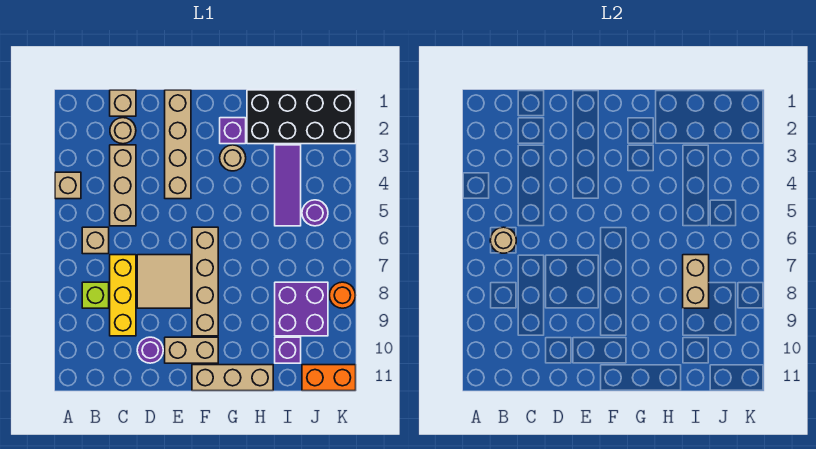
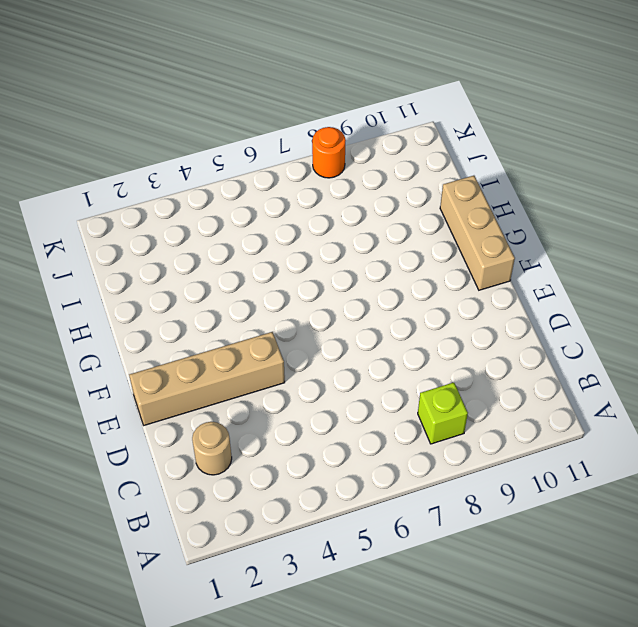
none -> tan 1x1 brick [55,172,81,199]
none -> tan 1x1 brick [82,227,109,254]
none -> tan 1x1 brick [110,90,136,116]

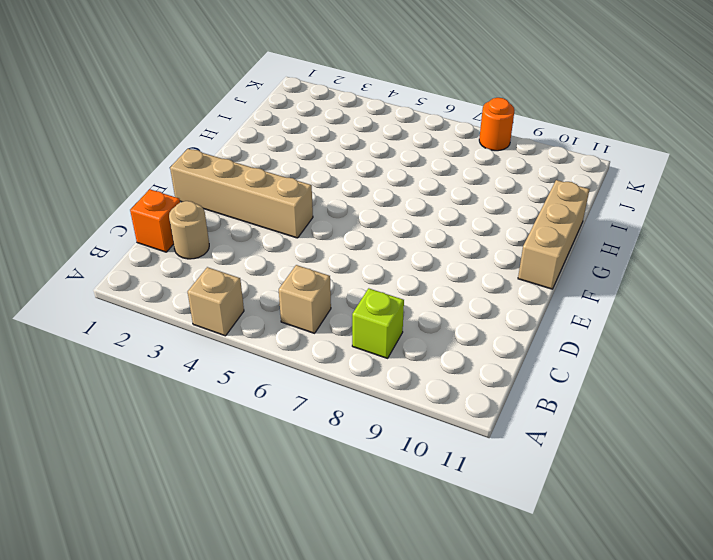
orange 1x1 brick [130,189,180,252] -> tan 1x1 brick [110,90,136,116]
none -> tan 1x3 brick [110,145,136,226]
none -> yellow 1x3 brick [110,255,136,336]
none -> tan 2x2 tile [137,255,191,308]

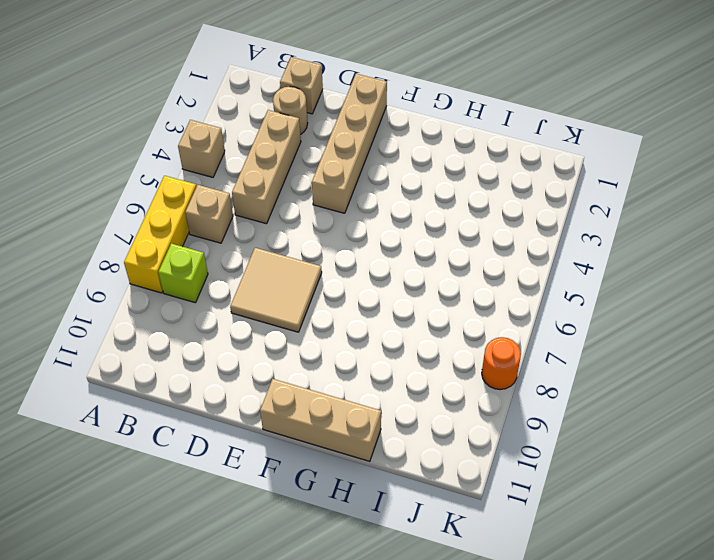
yellow 1x3 brick [124,176,196,293] -> yellow 1x3 brick moved to [110,255,136,336]
none -> purple 1x1 round brick [137,337,163,363]
none -> tan 1x2 brick [165,337,218,363]
none -> tan 1x4 brick [192,227,218,336]

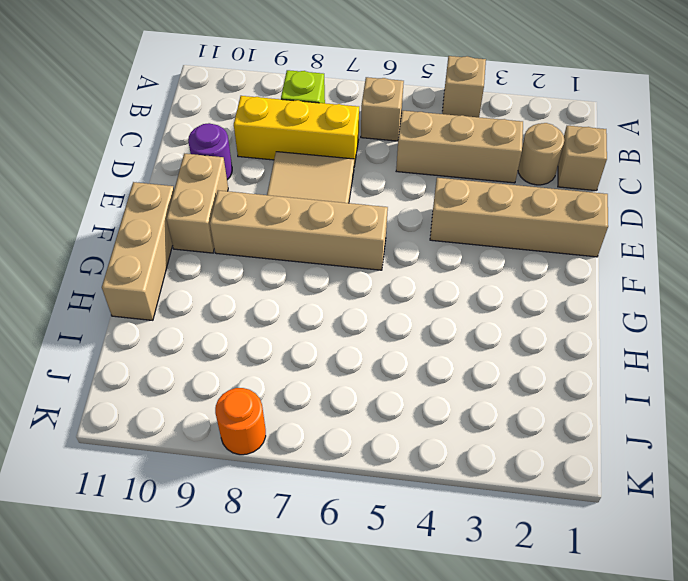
none -> purple 1x1 brick [220,118,246,144]
none -> tan 1x1 round brick [220,145,246,171]
none -> black 2x4 brick [247,90,356,144]

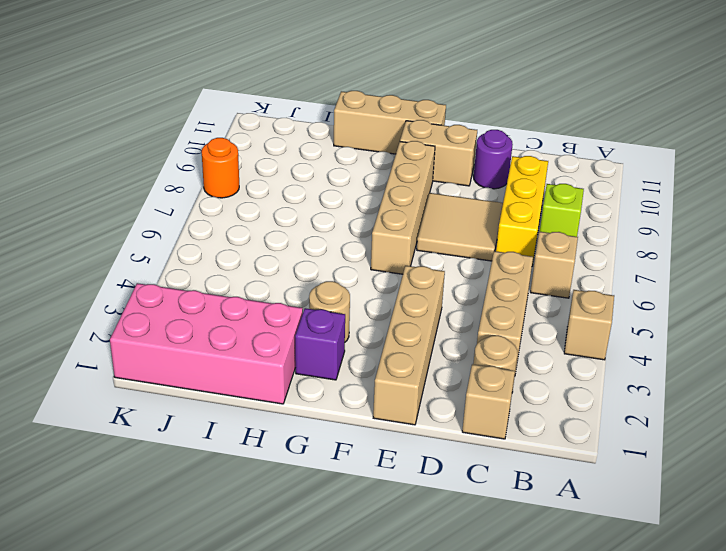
pink 2x4 brick [110,283,303,404] -> black 2x4 brick [247,90,356,144]
none -> purple 1x3 tile [275,145,301,226]
none -> purple 2x2 brick [275,282,328,336]
none -> purple 1x1 brick [275,337,301,363]

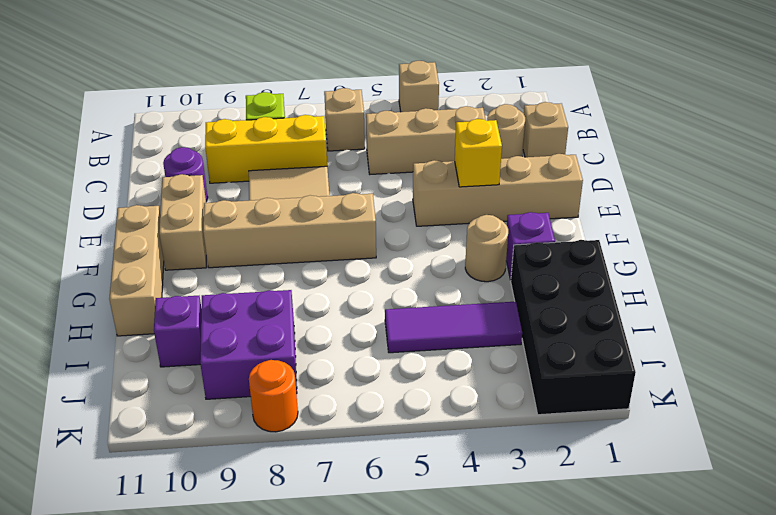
yellow 1x1 brick [455,119,502,187] -> none
none -> purple 1x1 round brick [302,200,328,226]
none -> orange 1x2 brick [302,365,356,391]
none -> tan 1x1 round brick [490,227,516,253]

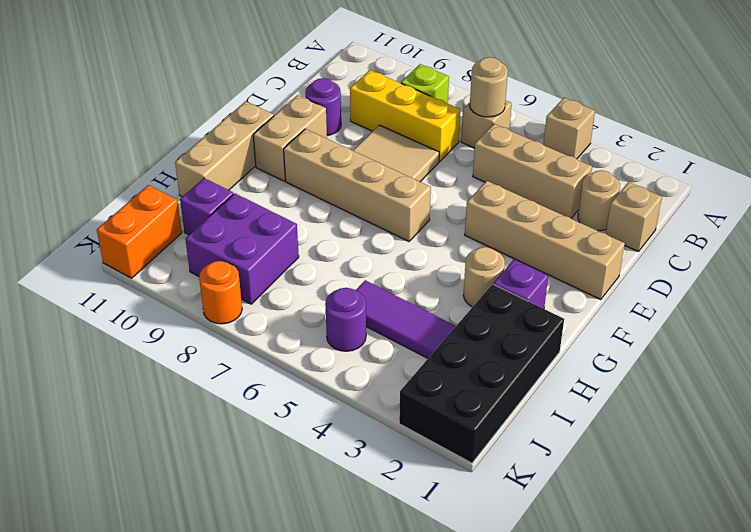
none -> tan 1x2 brick [683,255,709,308]

